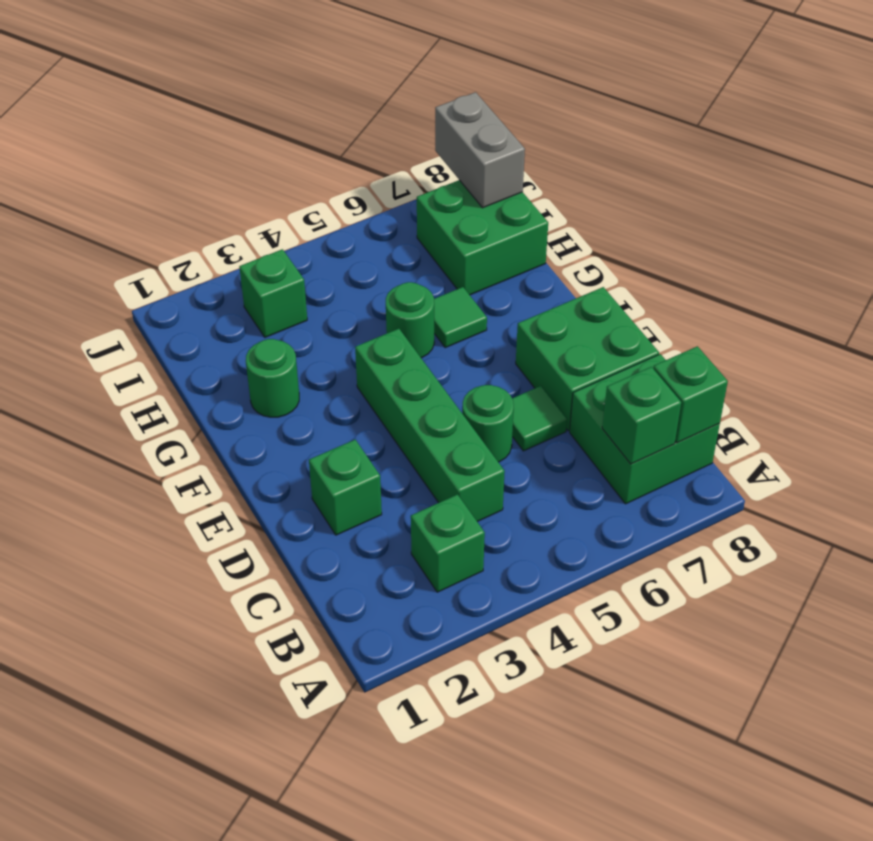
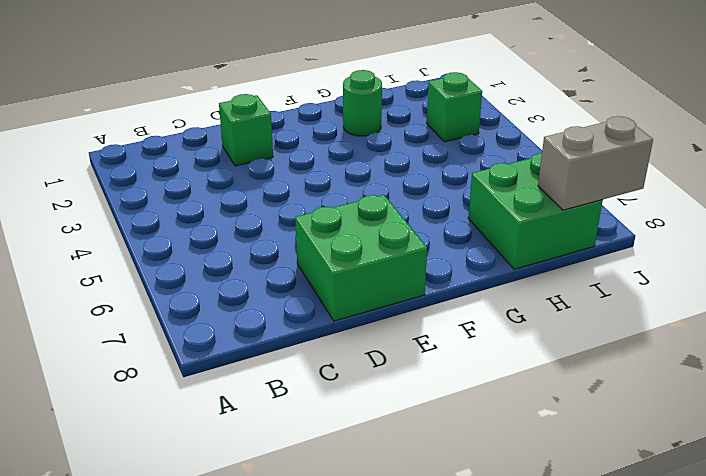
none -> green 1x1 brick [411,494,485,592]
none -> green 2x2 brick [570,354,720,504]
none -> green 1x4 brick [355,329,505,522]

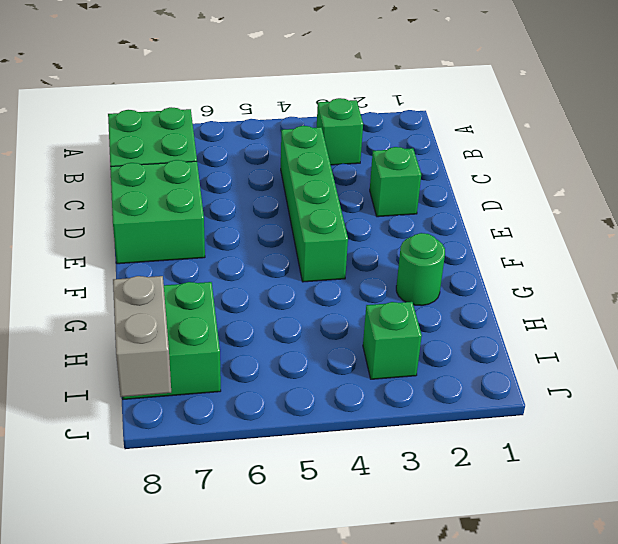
none -> green 1x1 round brick [462,385,514,462]
none -> green 1x1 tile [512,386,567,451]
none -> green 1x1 round brick [386,282,434,358]

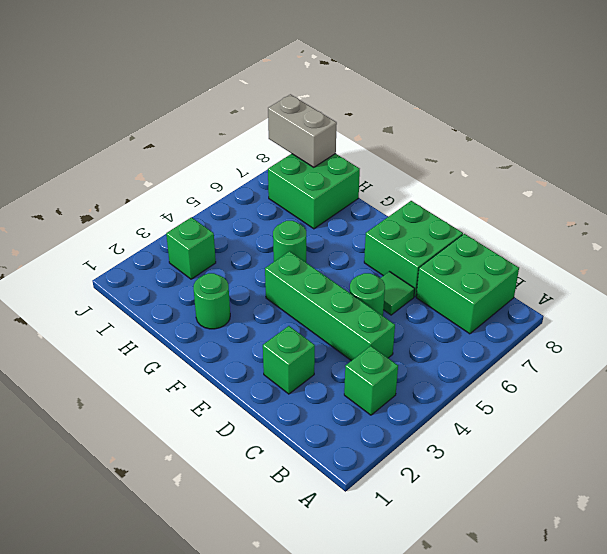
none -> green 1x1 tile [434,287,487,348]
none -> green 1x1 brick [602,367,681,464]
none -> green 1x1 brick [653,346,728,443]

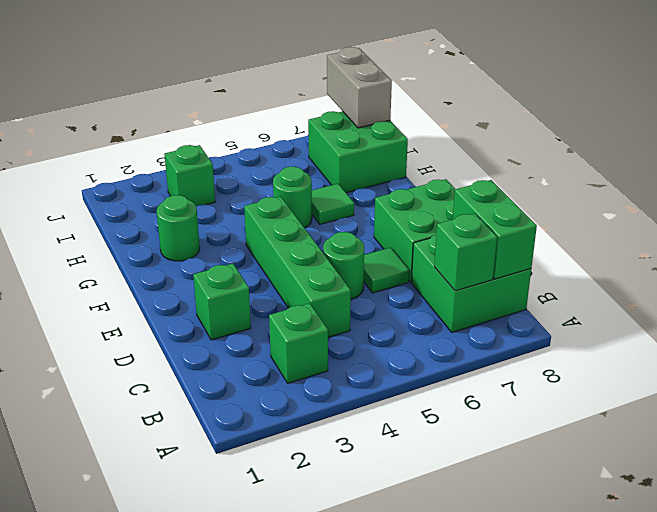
green 1x2 brick [453,180,537,279] -> green 1x1 brick [653,346,728,443]

